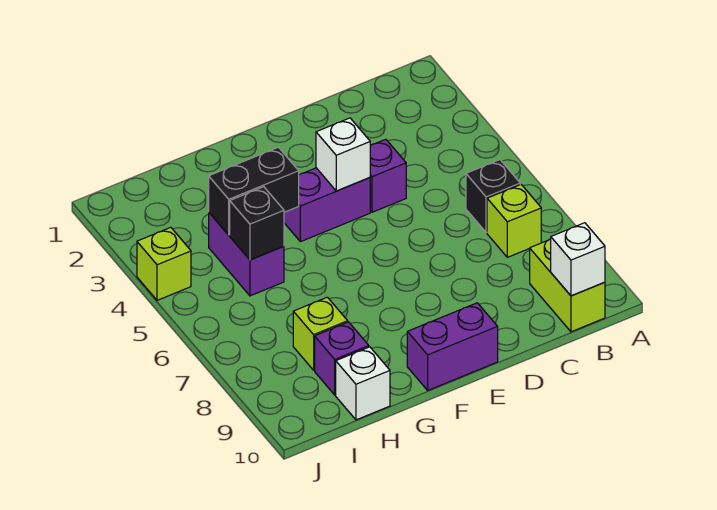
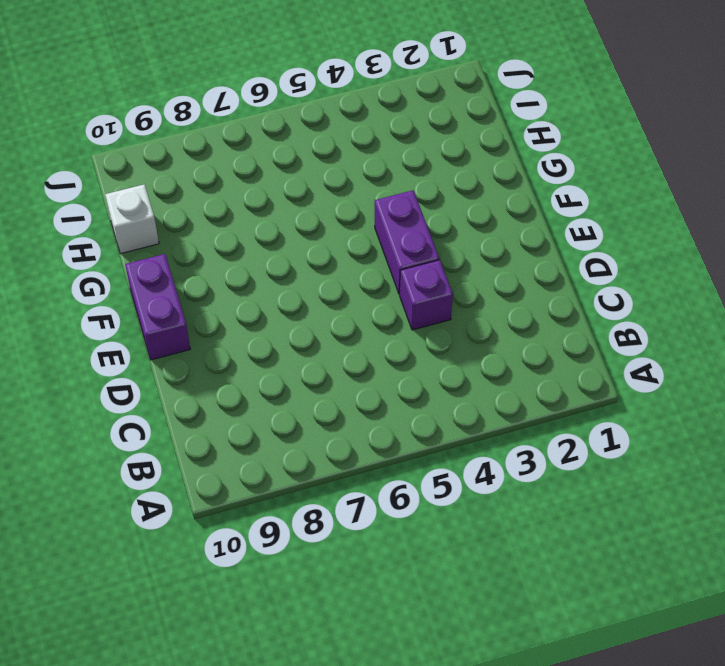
none -> black 1x1 brick [466,160,520,233]
none -> lime 1x1 brick [487,184,541,257]
none -> lime 1x2 brick [530,239,605,332]

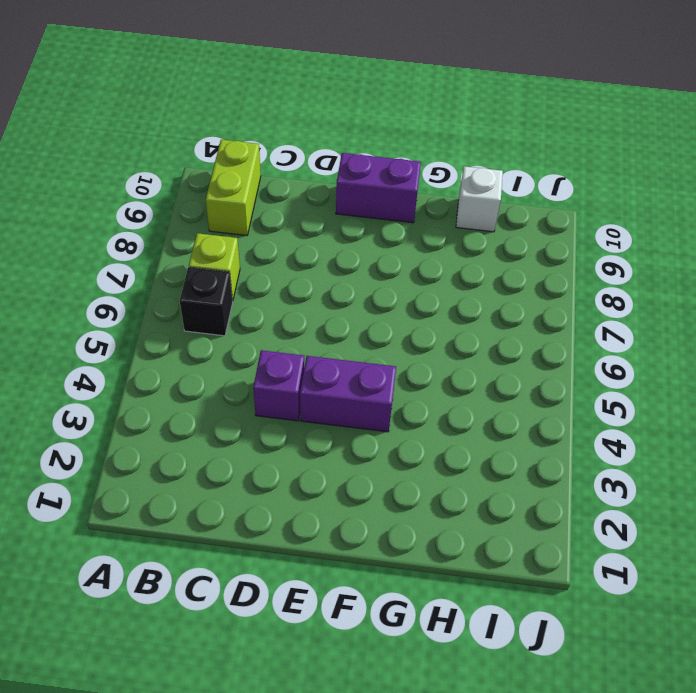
none -> purple 1x2 brick [209,213,284,296]
none -> lime 1x1 brick [293,297,348,370]
none -> purple 1x1 brick [315,322,369,395]

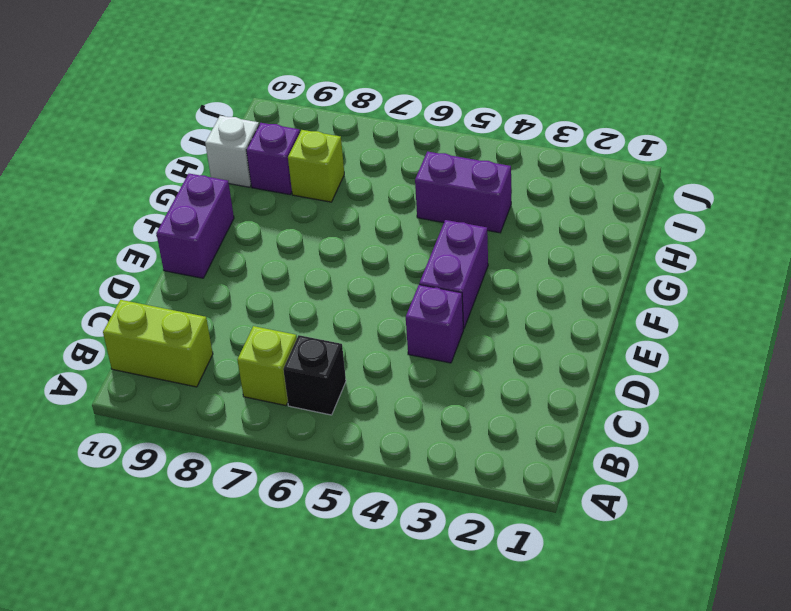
none -> lime 1x1 brick [137,227,191,300]
none -> white 1x1 brick [551,223,605,296]
none -> white 1x1 brick [316,118,370,191]

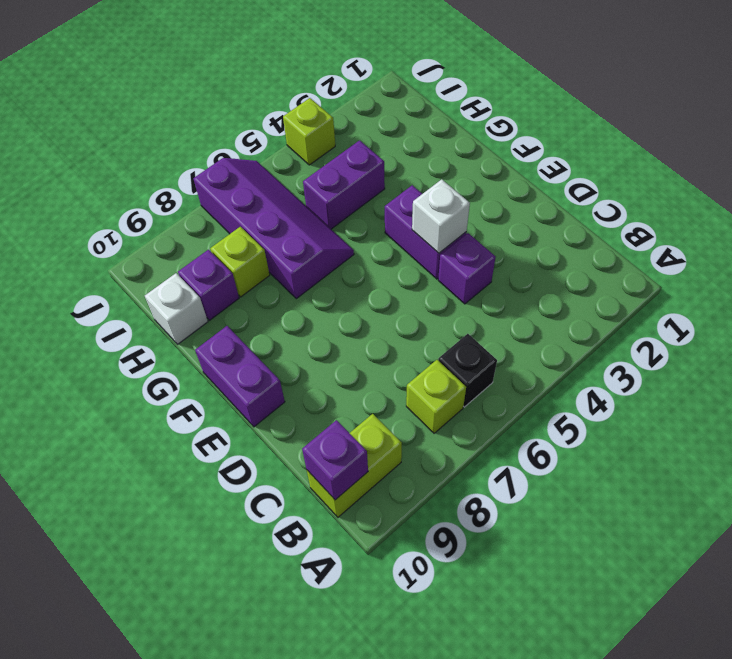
purple 1x1 brick [302,420,368,500] -> white 1x1 brick [551,223,605,296]
purple 2x4 slope [193,158,354,299] -> none
none -> black 1x2 brick [209,147,299,235]
none -> black 1x1 brick [230,187,284,260]

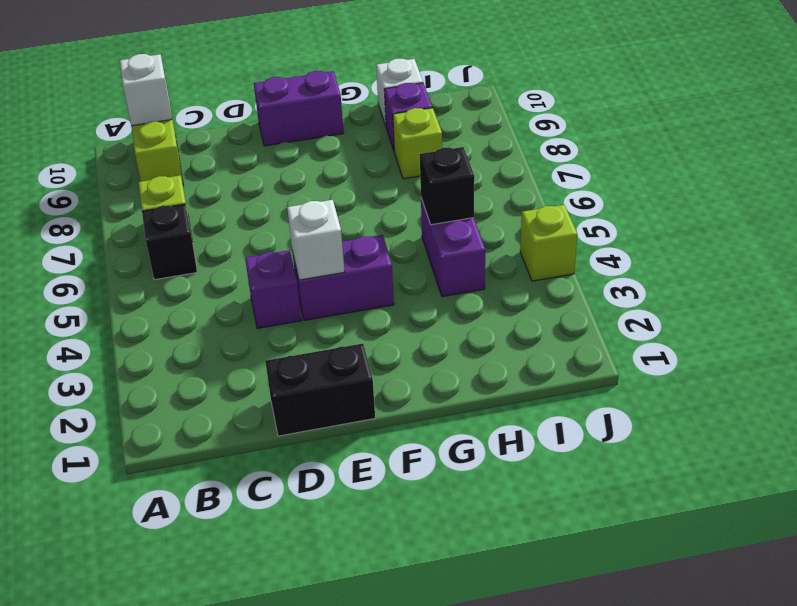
black 1x2 brick [265,344,375,436] -> black 1x2 brick moved to [209,147,299,235]

